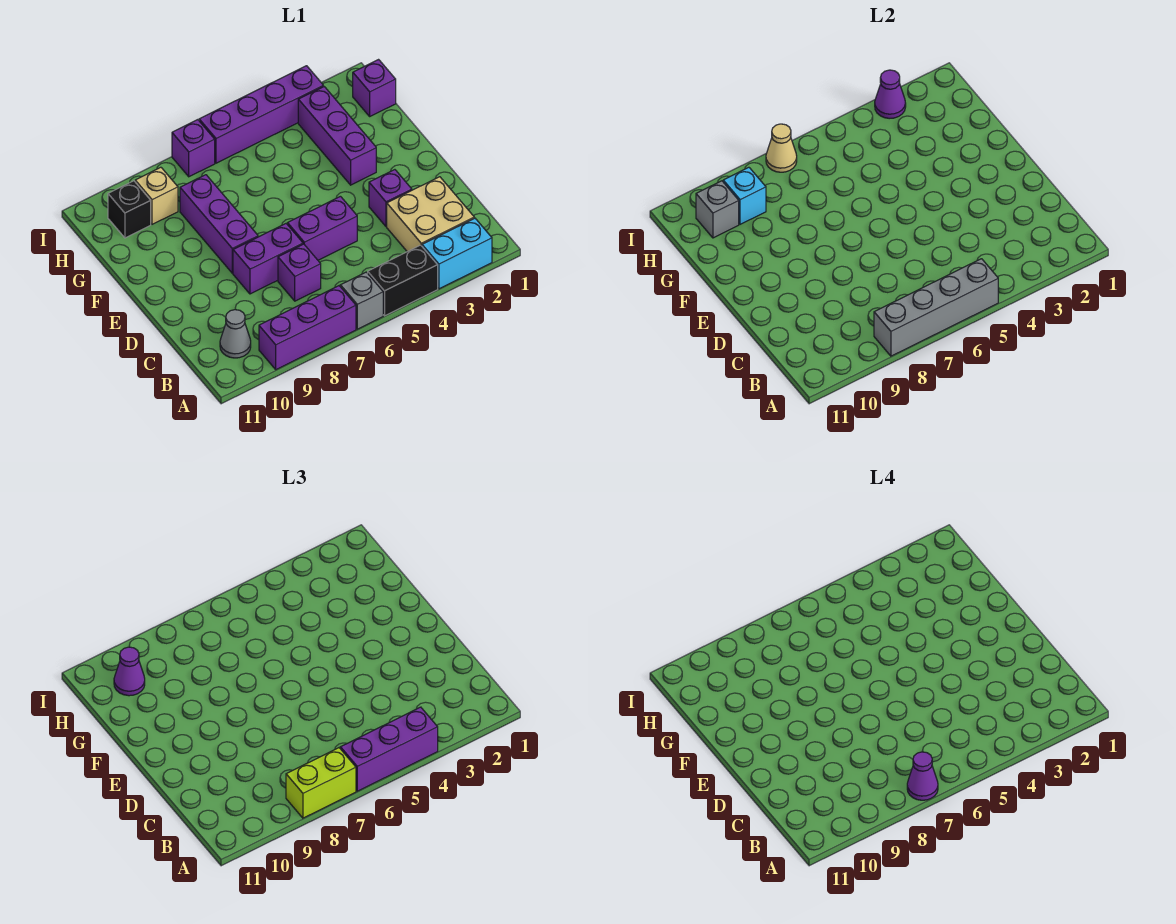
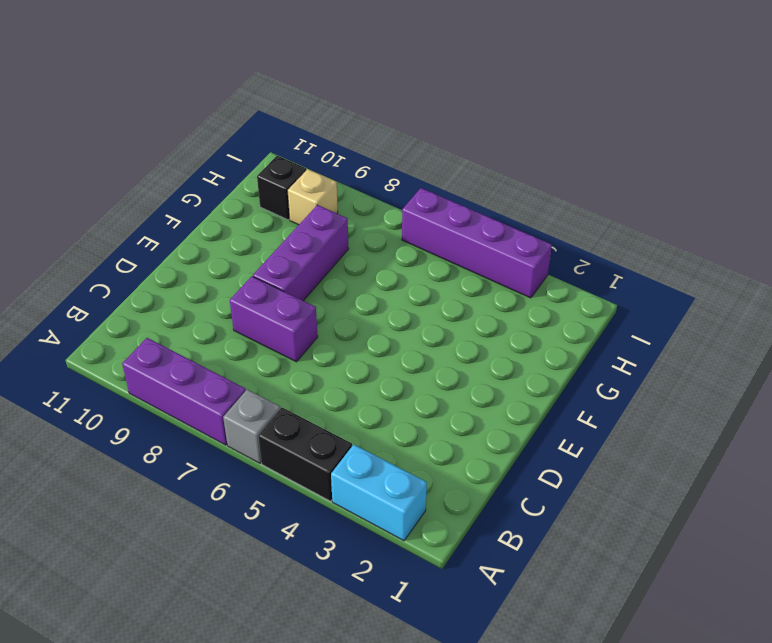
none -> tan 2x2 brick [387,177,474,252]
none -> grey 1x1 cone [220,309,251,358]
none -> purple 1x1 brick [278,244,321,301]

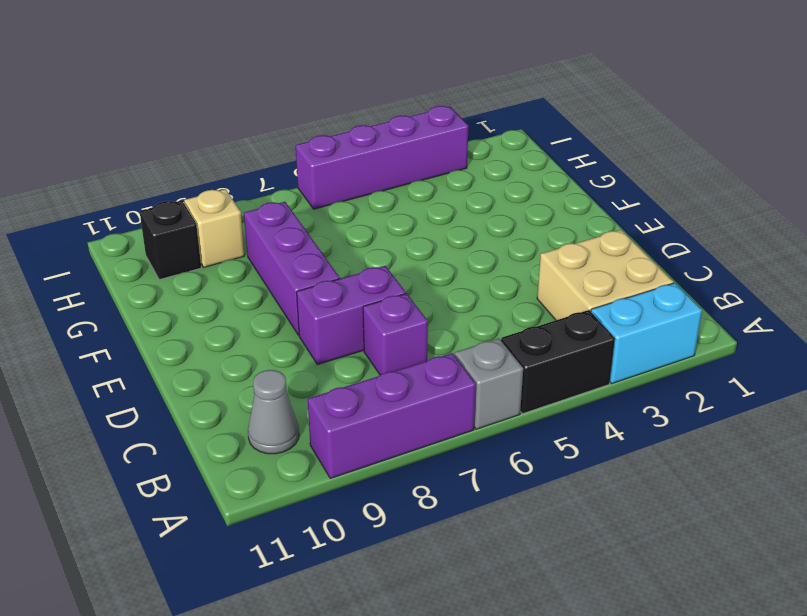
none -> purple 1x1 brick [369,170,412,227]
none -> purple 1x2 brick [287,196,357,260]
none -> purple 1x3 brick [298,87,376,185]

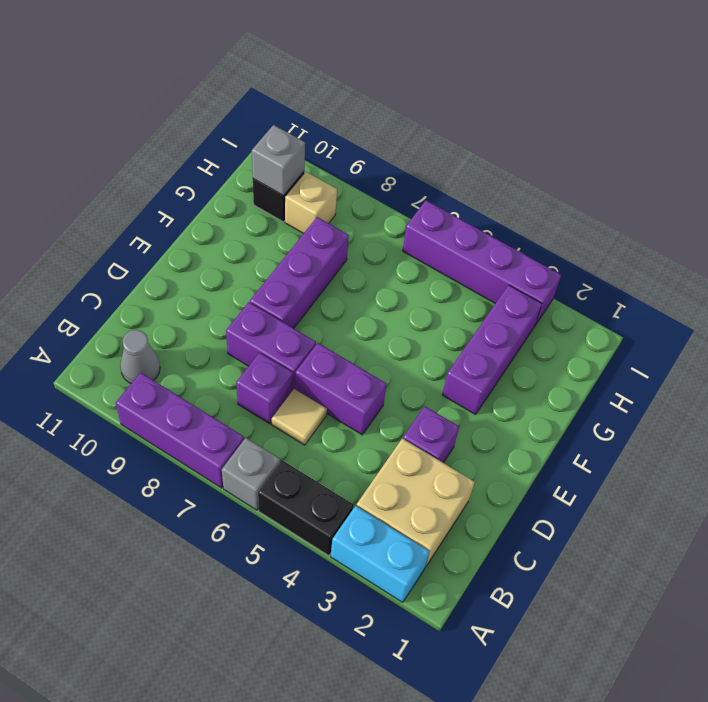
tan 1x1 tile [272,389,327,445] -> none
none -> purple 1x1 brick [353,60,396,116]
none -> purple 1x1 brick [172,120,215,177]
none -> grey 1x4 brick [874,259,998,356]

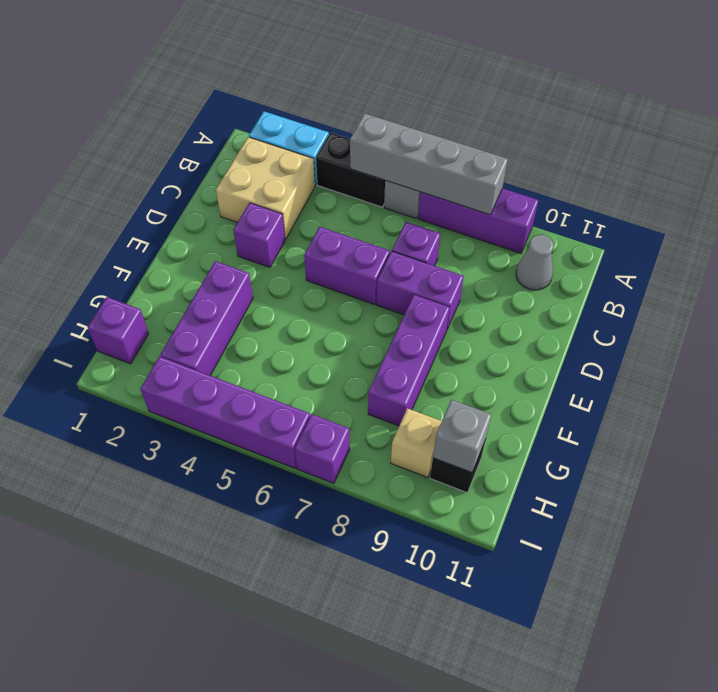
none -> cyan 1x1 brick [723,167,766,224]
none -> purple 1x1 cone [875,70,906,119]
none -> tan 1x1 cone [766,124,797,172]

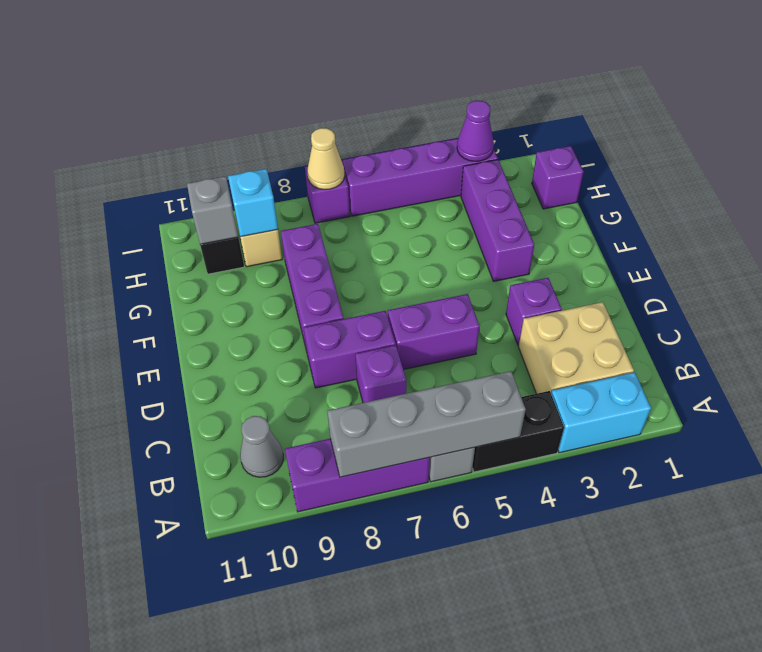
none -> purple 1x3 brick [340,707,438,791]
none -> lime 1x2 brick [286,748,356,818]
none -> purple 1x1 cone [114,647,145,696]

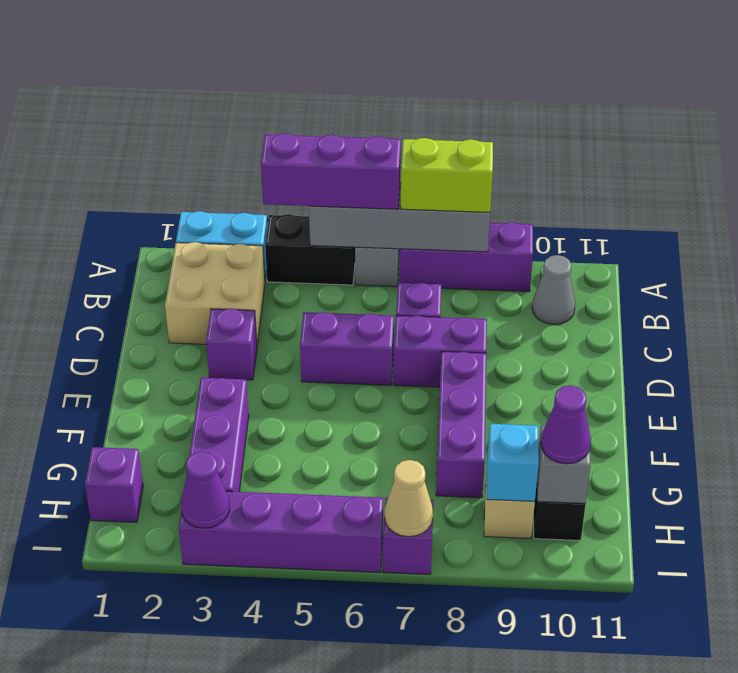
none -> purple 1x1 cone [907,752,938,800]

